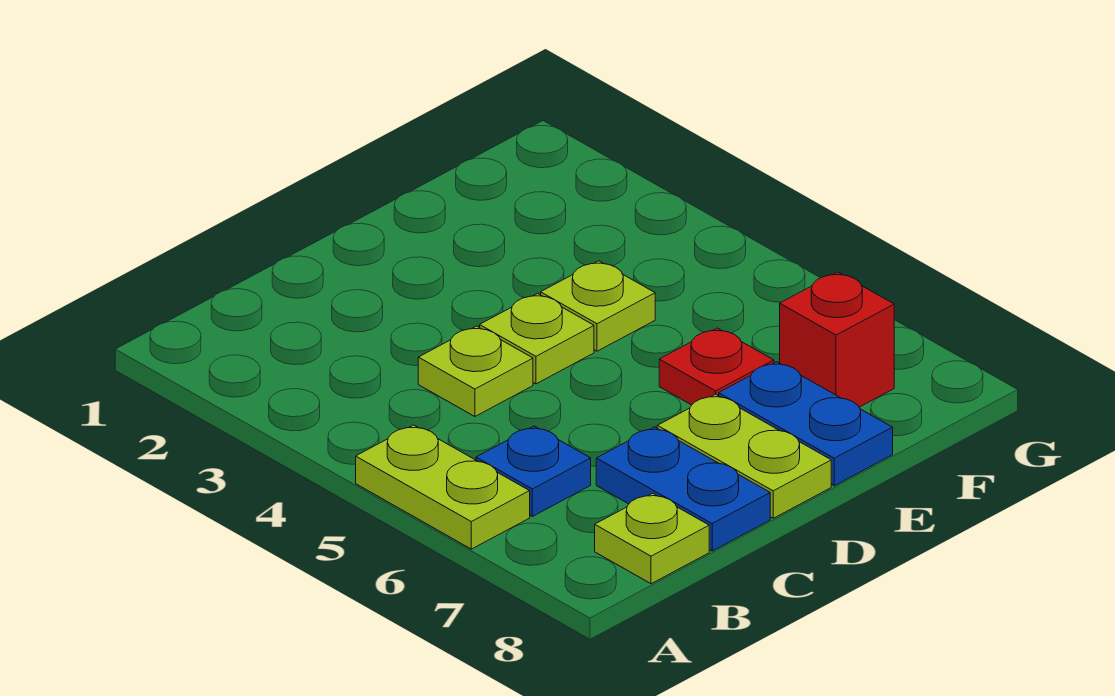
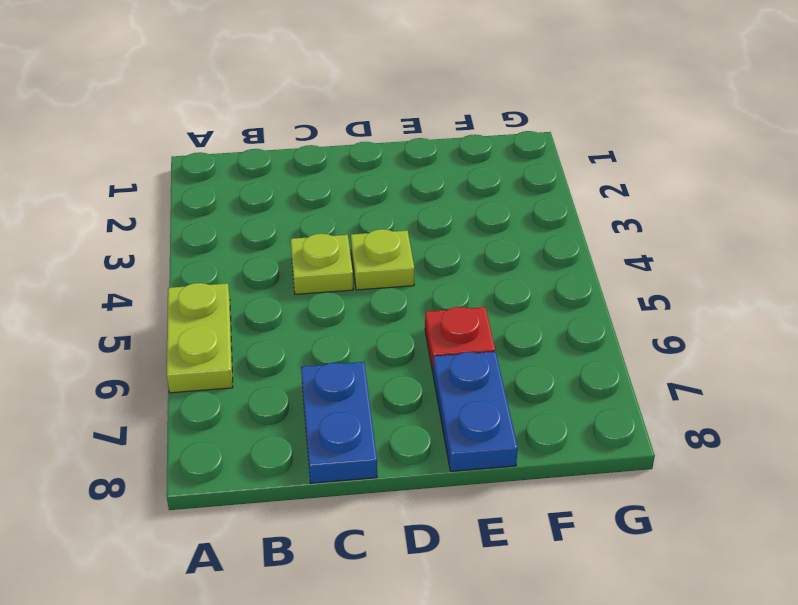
none -> blue 1x1 plate [476,426,591,516]
none -> lime 1x1 plate [595,493,709,584]

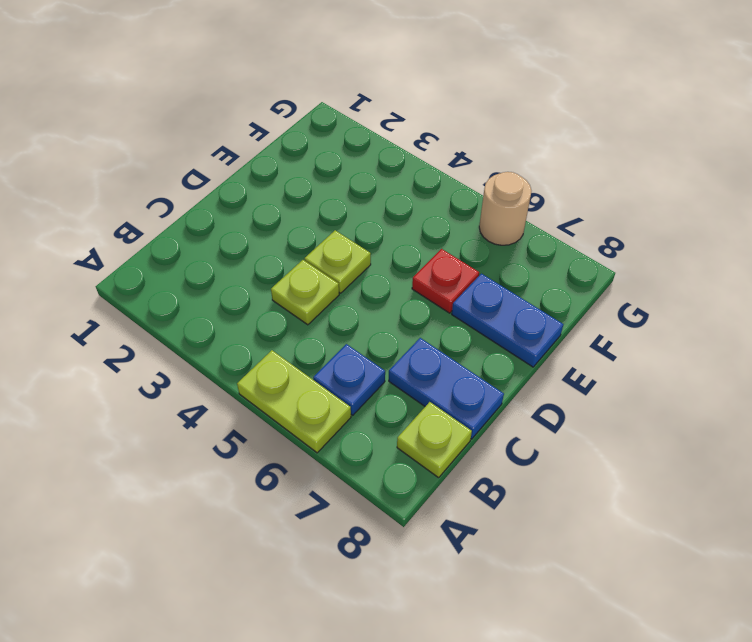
tan 1x1 round brick [479,172,531,245] -> none
none -> lime 1x2 plate [657,394,831,518]
none -> lime 1x1 plate [541,261,655,351]

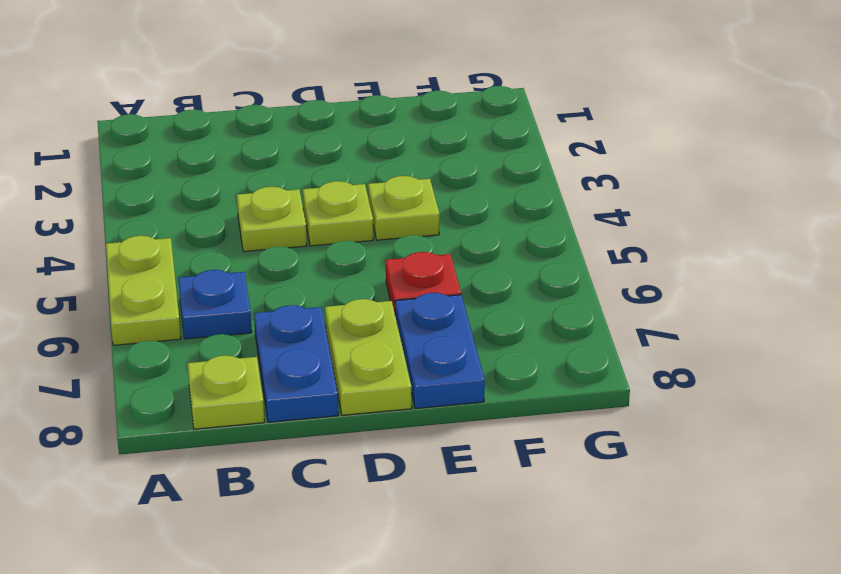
none -> red 1x1 brick [780,272,894,407]

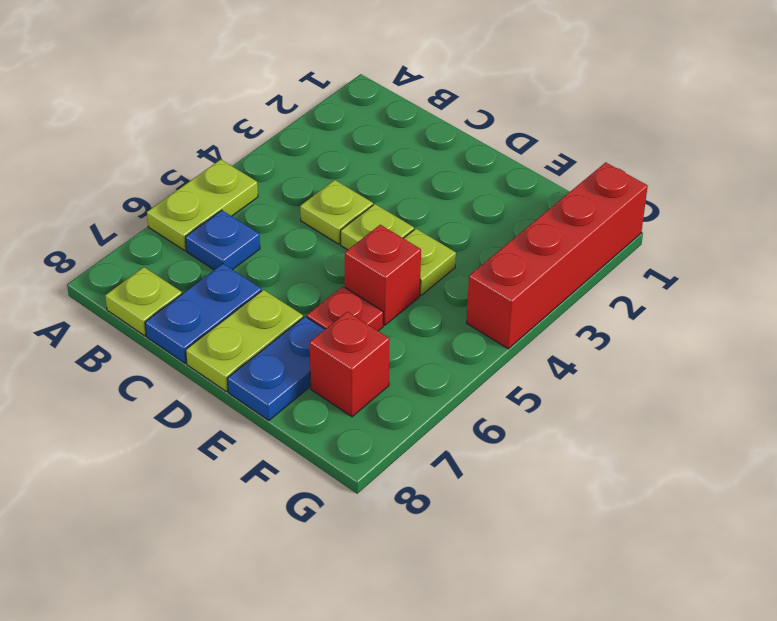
red 1x1 brick [345,225,421,325] -> none
red 1x4 brick [467,162,648,349] -> none

